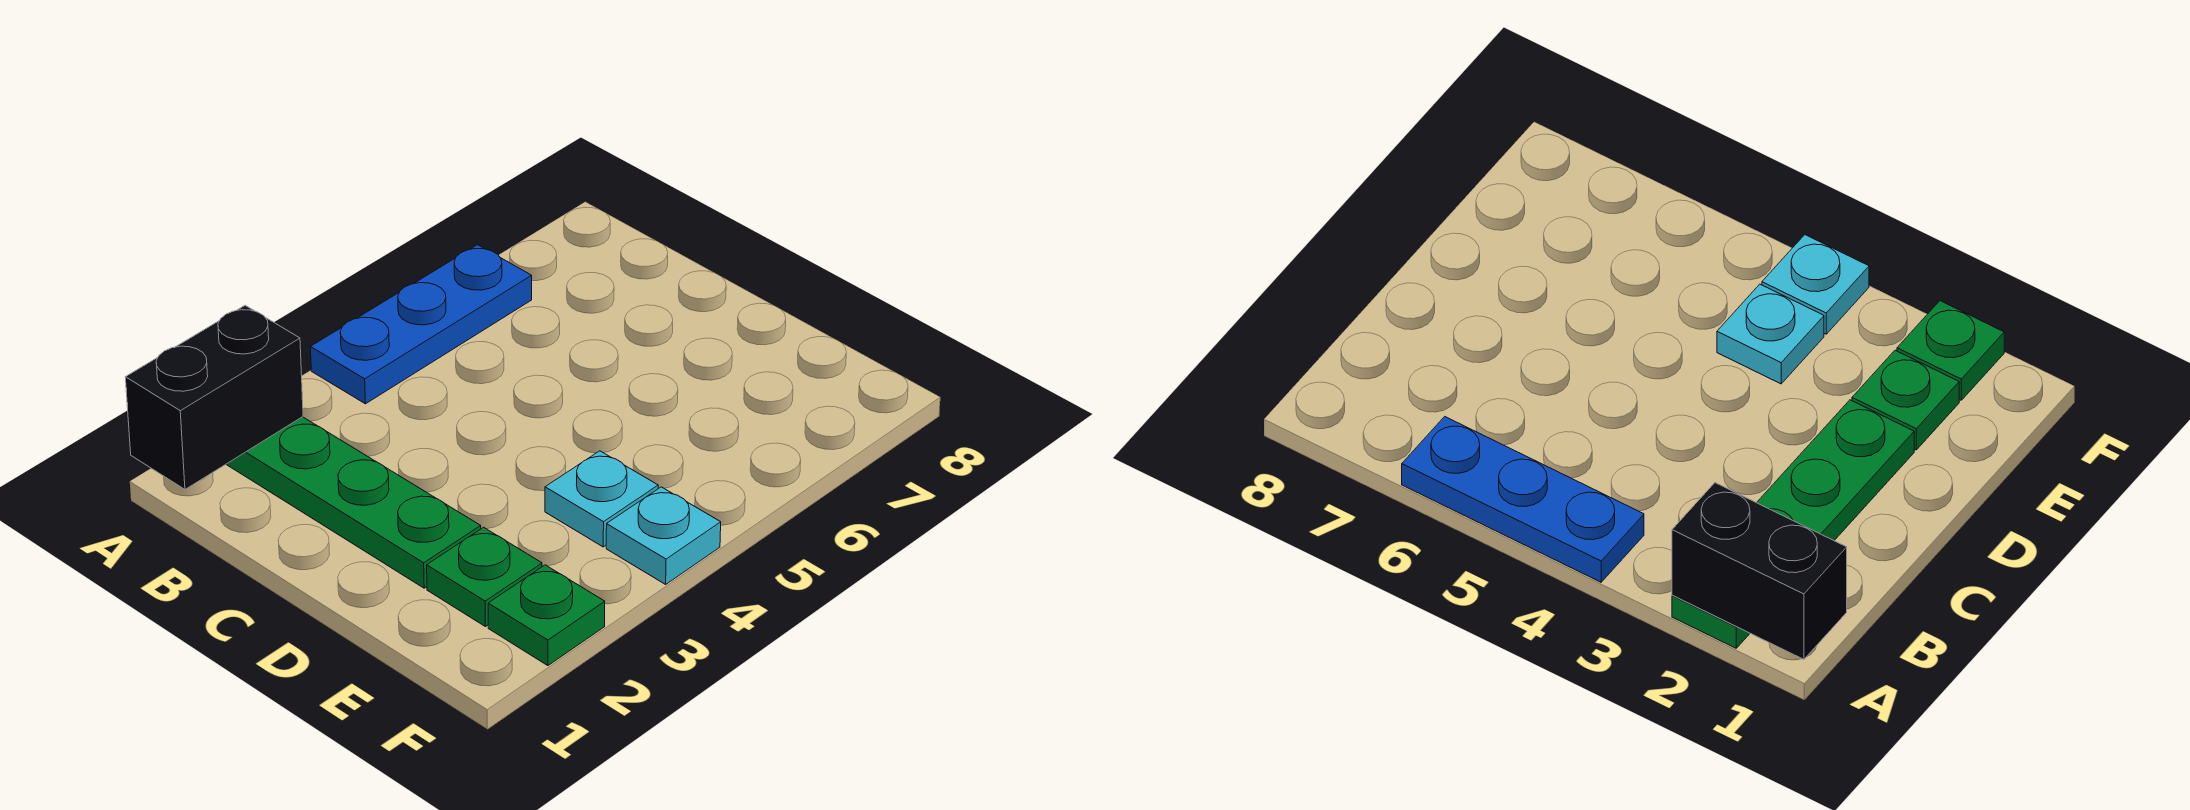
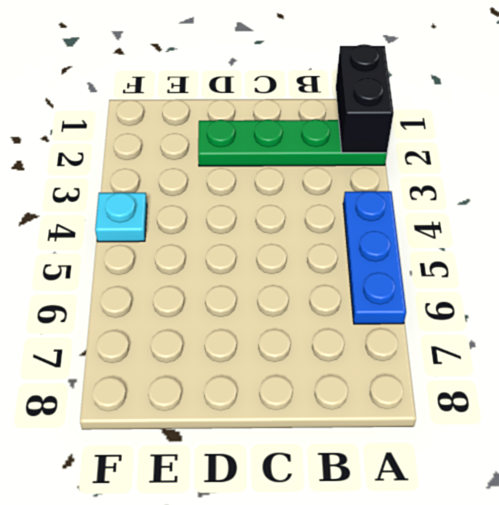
none -> green 1x1 plate [427,527,542,627]
none -> cyan 1x1 plate [545,451,658,547]

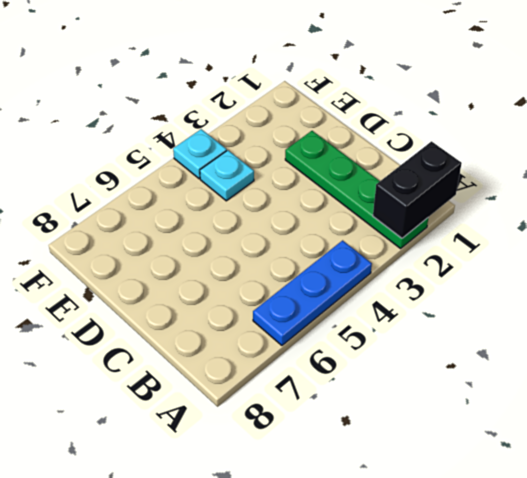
none -> green 1x1 plate [427,527,542,627]
none -> green 1x1 plate [488,565,605,666]

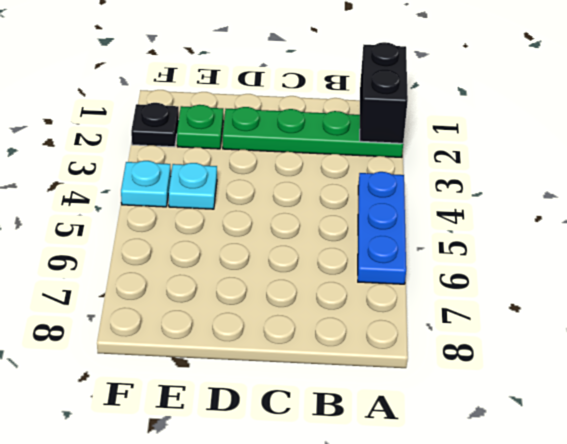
black 1x1 plate [131,103,179,147] -> green 1x1 plate [488,565,605,666]

